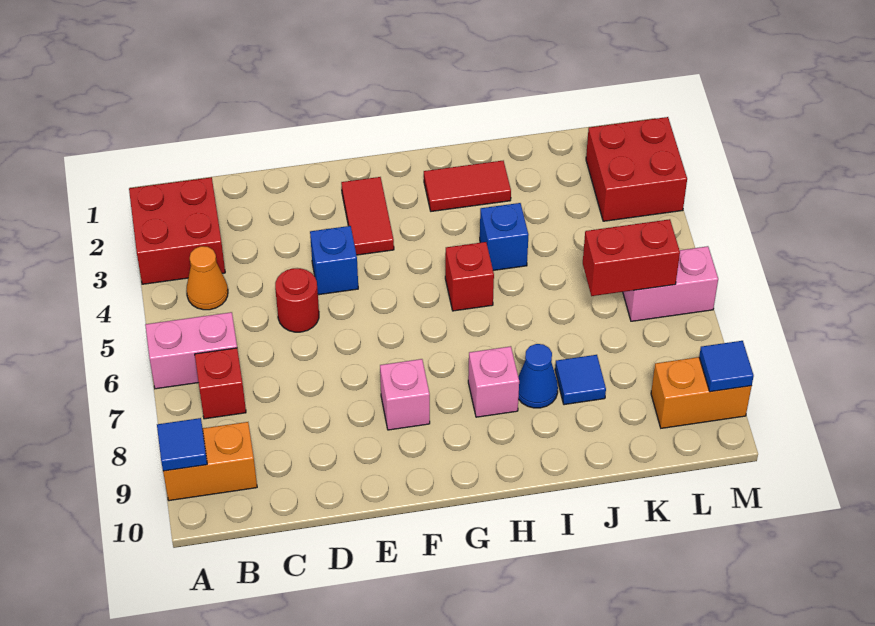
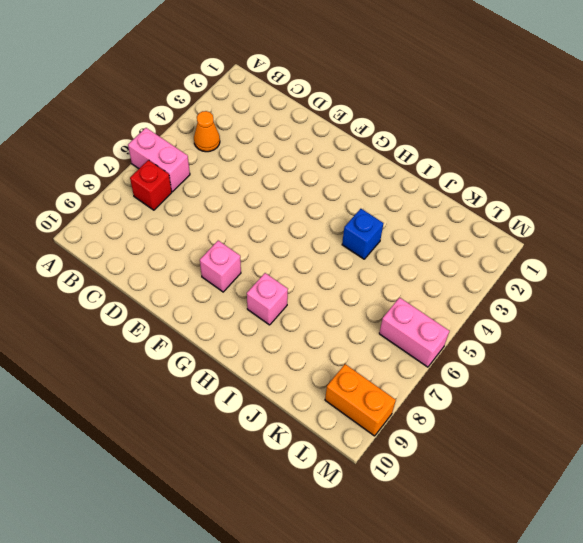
none -> red 2x2 brick [129,177,225,284]
none -> orange 1x2 brick [163,422,257,501]
none -> red 1x1 round brick [275,268,319,332]

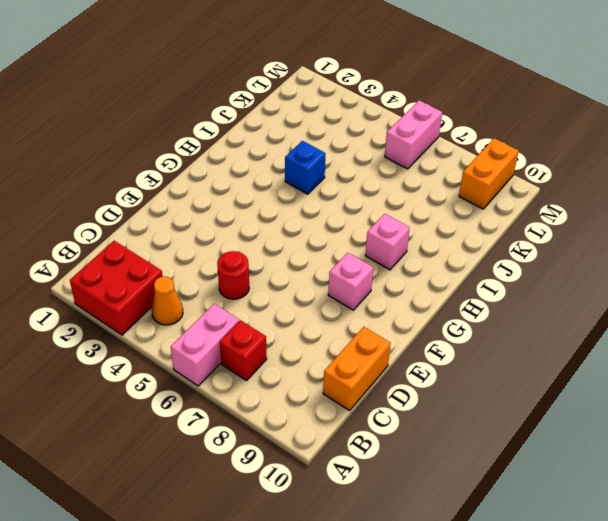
orange 1x2 brick [323,327,391,411] -> orange 1x2 brick moved to [163,422,257,501]
none -> blue 1x1 brick [310,226,358,295]
none -> red 1x2 tile [341,177,394,255]
none -> red 1x2 tile [424,161,511,211]

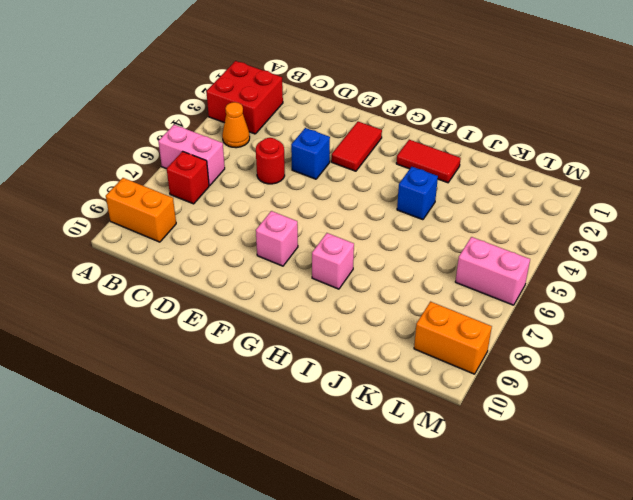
none -> red 1x1 brick [445,242,494,311]
none -> blue 1x1 cone [518,344,558,408]
none -> blue 1x1 tile [555,355,606,405]

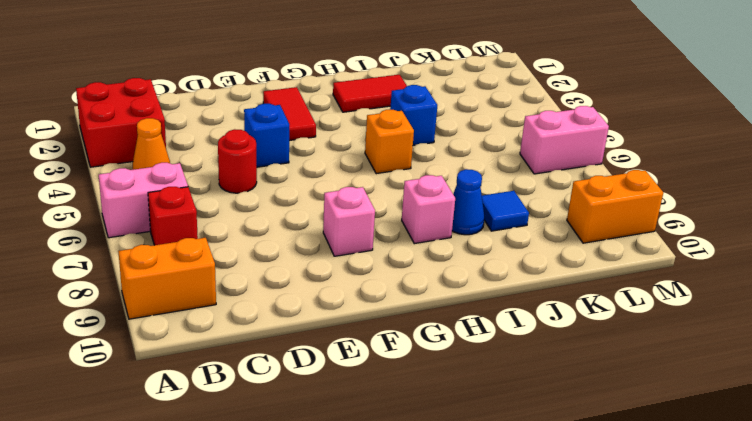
orange 1x1 brick [365,110,414,174] -> red 1x1 brick [445,242,494,311]
none -> red 2x2 brick [586,117,687,221]
none -> blue 1x1 tile [157,418,207,471]
none -> red 1x2 brick [583,219,680,296]

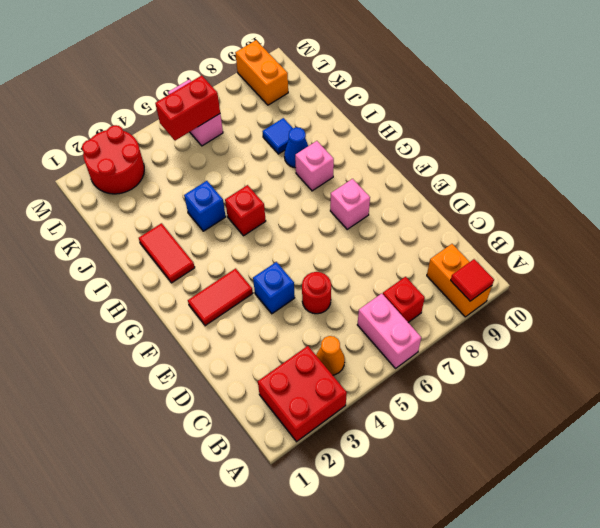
red 1x1 tile [451,259,494,301] -> blue 1x1 tile [157,418,207,471]
red 2x2 round brick [82,125,144,194] -> red 2x2 brick [586,117,687,221]
red 1x2 brick [155,75,220,141] -> red 1x2 brick turned to [583,219,680,296]
none -> blue 1x1 tile [699,341,754,392]

